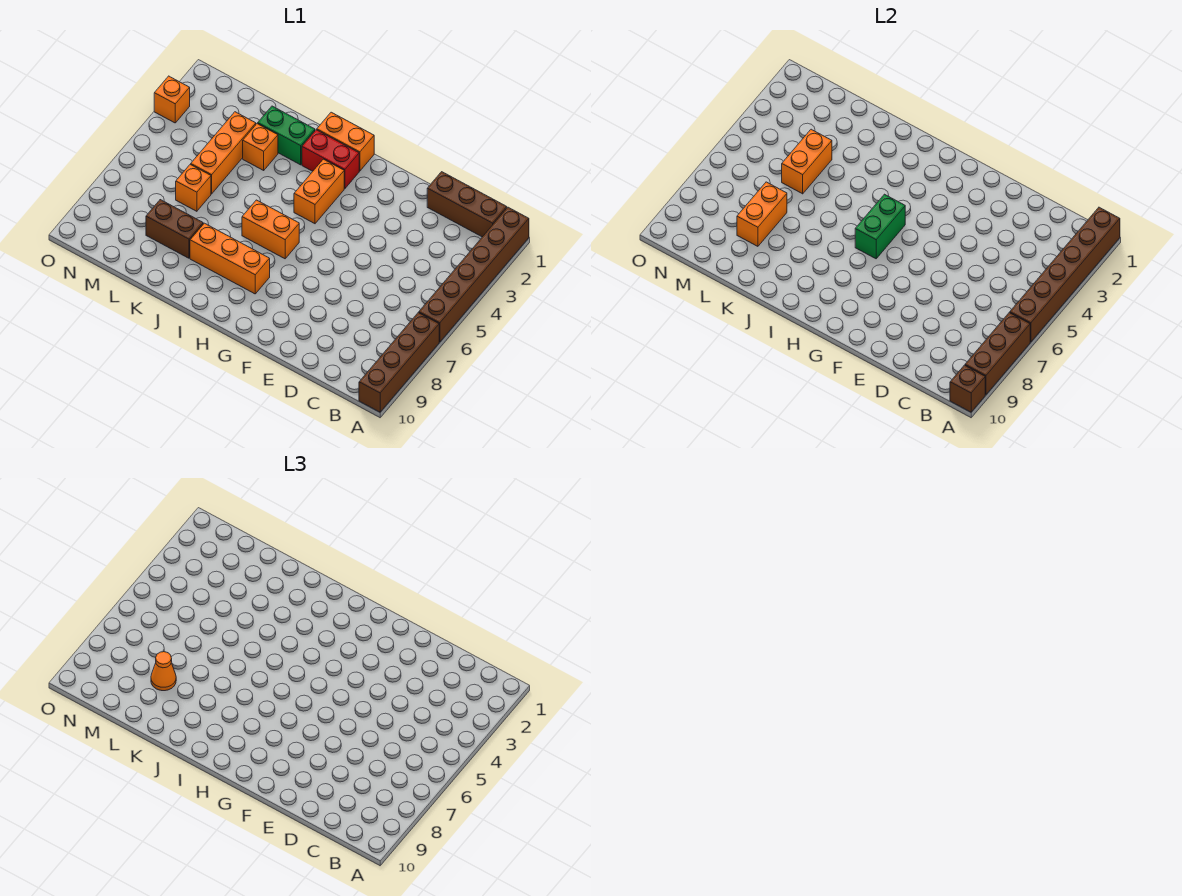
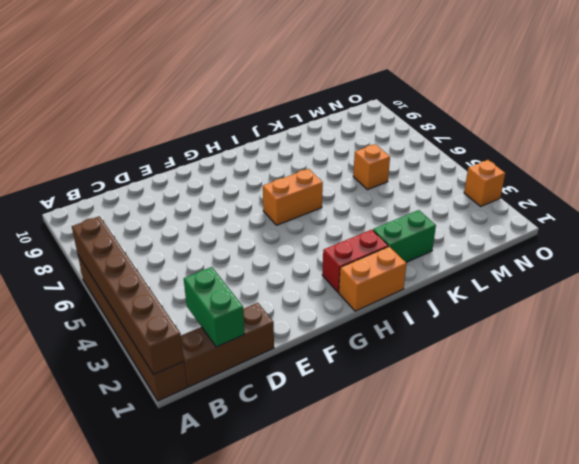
green 1x2 brick [184,267,245,347] -> green 1x2 brick moved to [855,194,905,259]
none -> brown 1x4 brick [359,313,439,412]
none -> orange 1x2 brick [294,159,344,224]
none -> orange 1x3 brick [190,223,270,294]

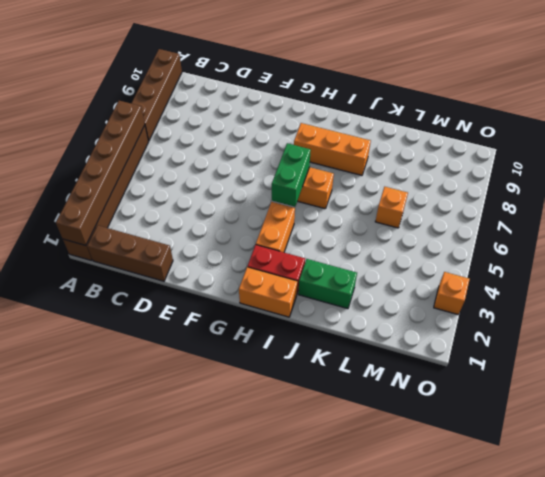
none -> orange 1x1 brick [243,124,278,170]
none -> brown 1x2 brick [146,200,203,258]
none -> orange 1x3 brick [191,112,256,194]

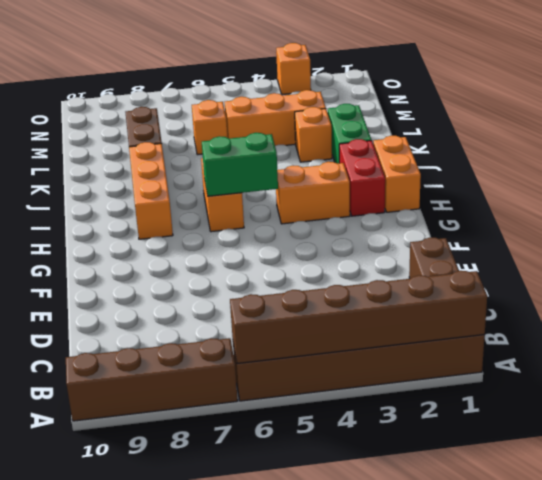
none -> brown 1x3 brick [965,313,1030,395]
none -> brown 1x1 brick [950,365,985,412]
none -> orange 1x2 brick [782,129,832,194]

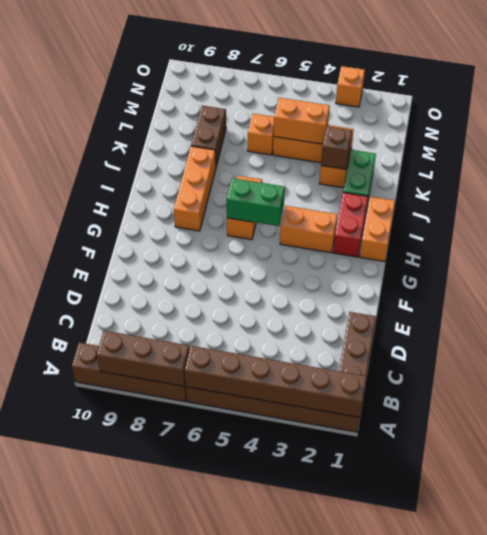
brown 1x1 brick [321,126,352,169] -> brown 1x1 brick moved to [950,365,985,412]
none -> orange 1x2 brick [737,182,787,246]
none -> orange 1x1 cone [151,652,176,691]

